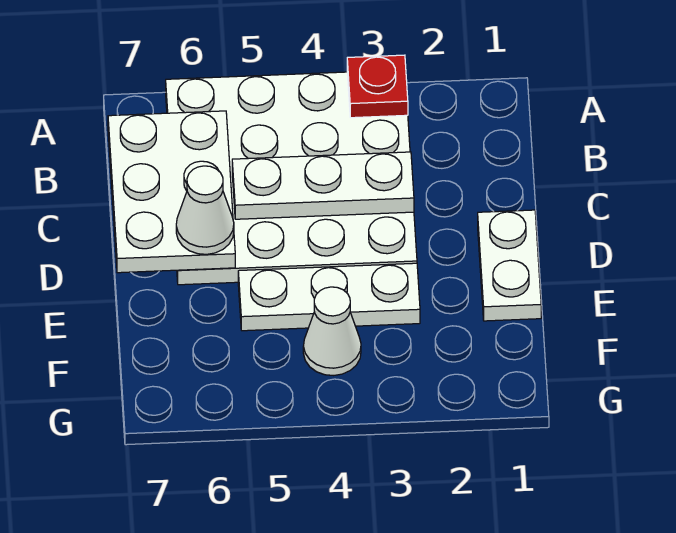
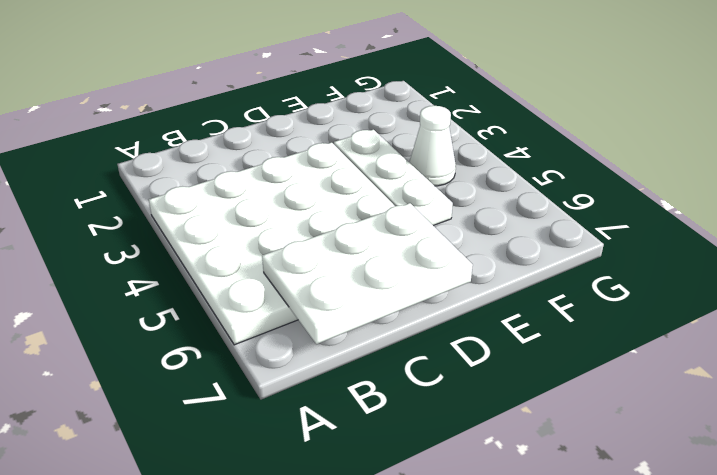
none -> white 1x2 plate [478,210,541,321]
none -> red 1x1 plate [347,55,408,118]

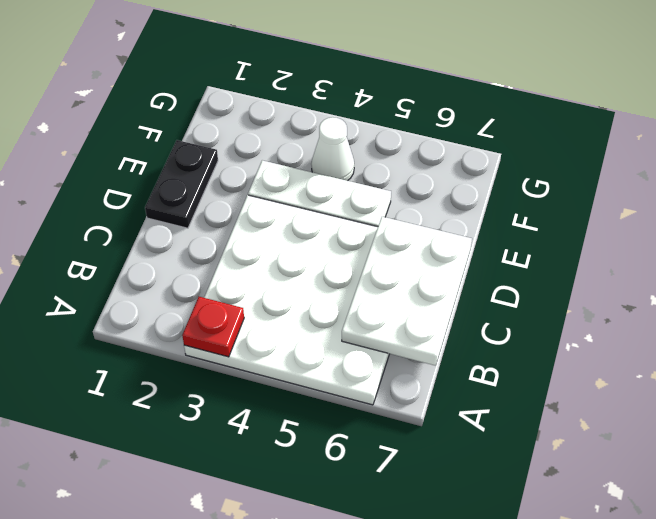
black 1x2 plate [145,140,218,228] -> white 1x2 plate [478,210,541,321]
none -> white 1x3 plate [232,152,414,219]
none -> white 1x1 cone [176,166,234,254]

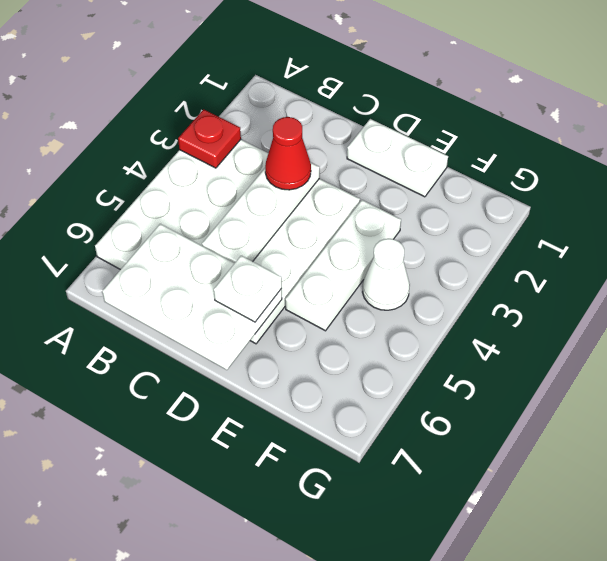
red 1x1 cone [265,117,311,190] -> none
white 1x1 plate [214,256,282,322] -> white 1x1 cone [176,166,234,254]

